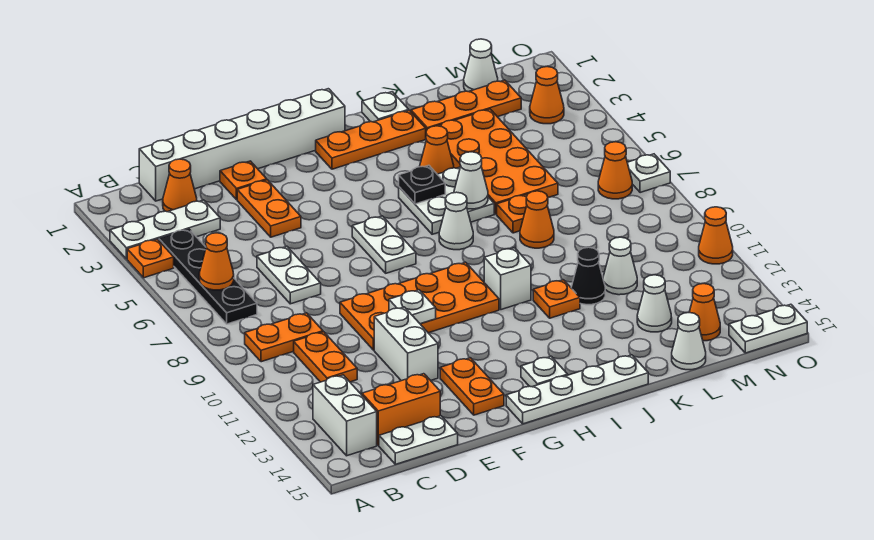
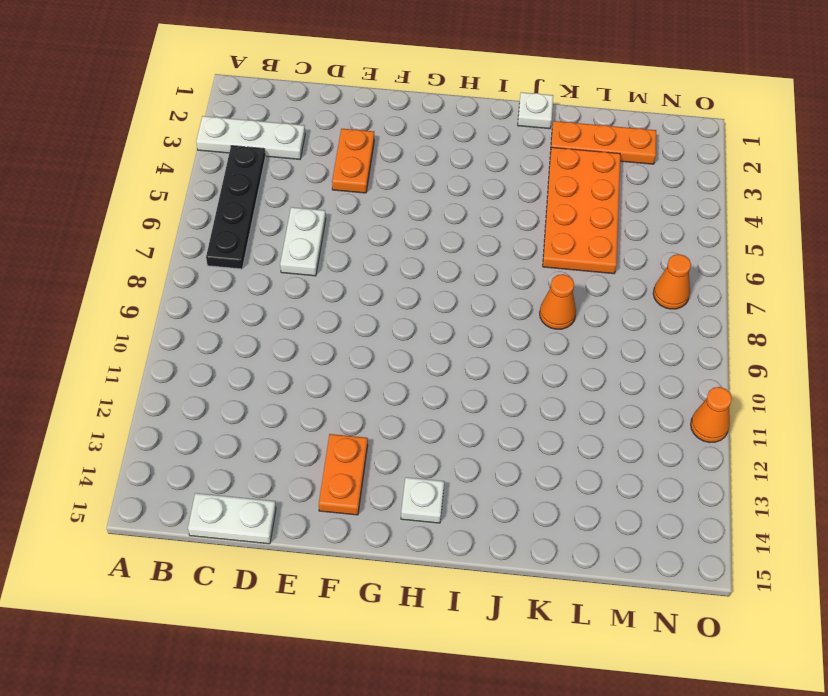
none -> orange 1x1 plate [127,239,174,278]
none -> orange 1x2 plate [245,313,323,362]
none -> white 1x2 brick [313,375,377,456]
none -> white 1x6 brick [139,89,345,201]

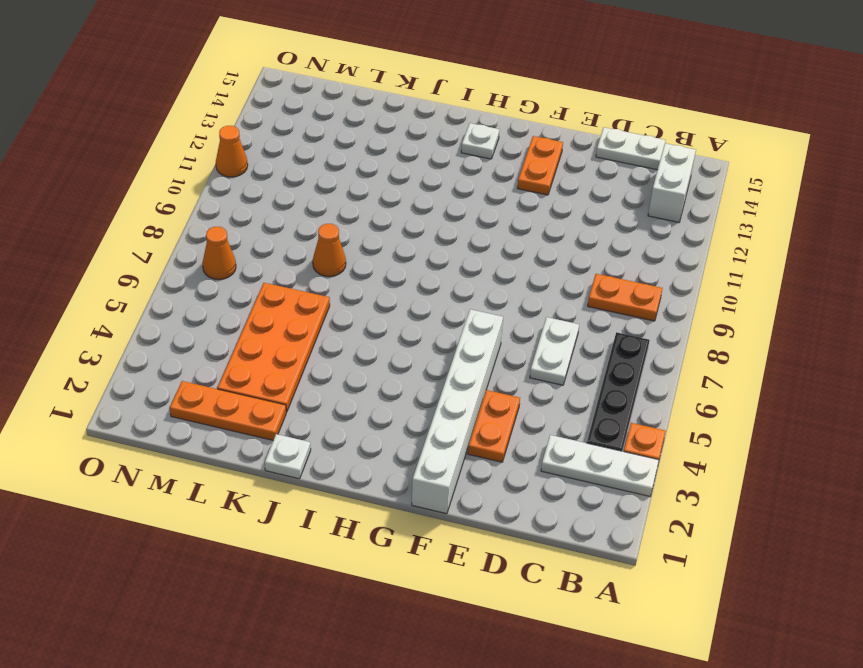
white 1x6 brick [412,309,503,514] -> white 1x6 brick turned to [139,89,345,201]
none -> orange 1x1 cone [163,159,197,212]
none -> orange 1x2 plate [294,332,357,382]
none -> orange 1x2 brick [362,374,440,446]
none -> orange 1x1 plate [220,161,267,200]

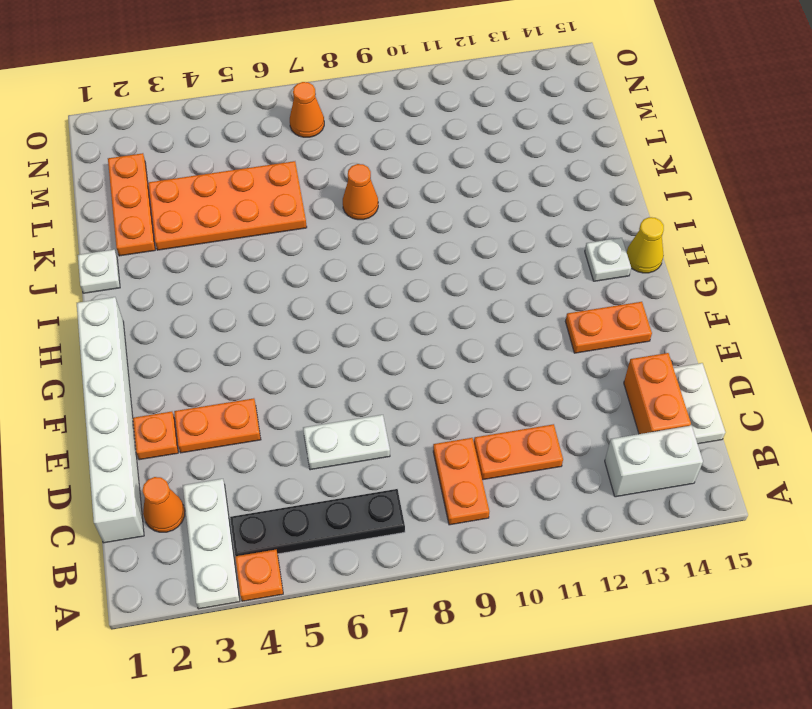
yellow 1x1 cone [627,217,664,273] -> white 1x4 plate [506,355,648,424]
none -> orange 2x4 plate [340,262,499,350]
none -> white 1x2 brick [374,307,438,381]
none -> white 1x2 plate [352,216,416,273]
none -> orange 1x3 plate [316,110,426,169]

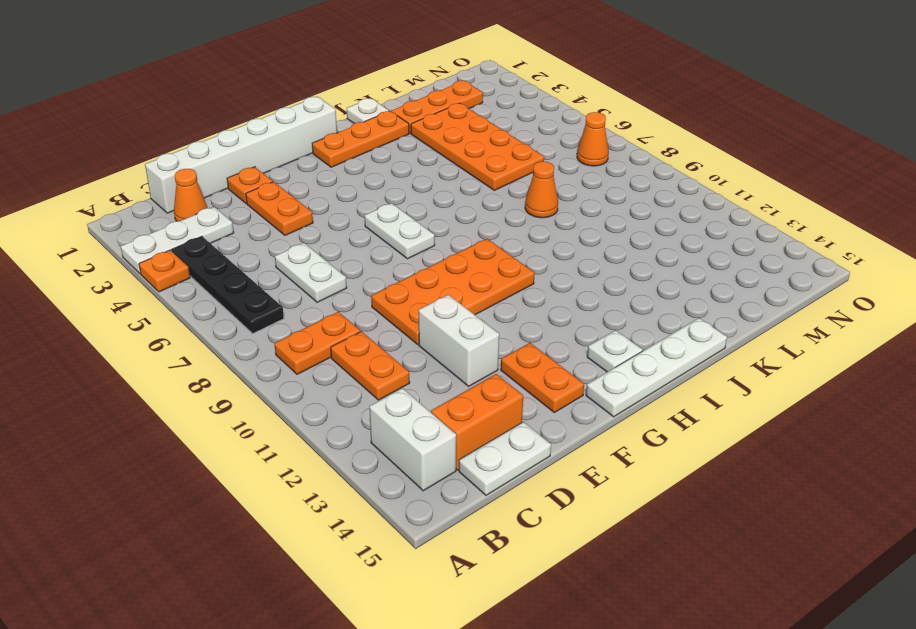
none -> white 2x2 plate [399,167,494,234]
none -> white 1x1 cone [439,192,473,250]
none -> white 1x1 brick [484,248,531,310]
none -> orange 1x1 cone [420,126,454,174]

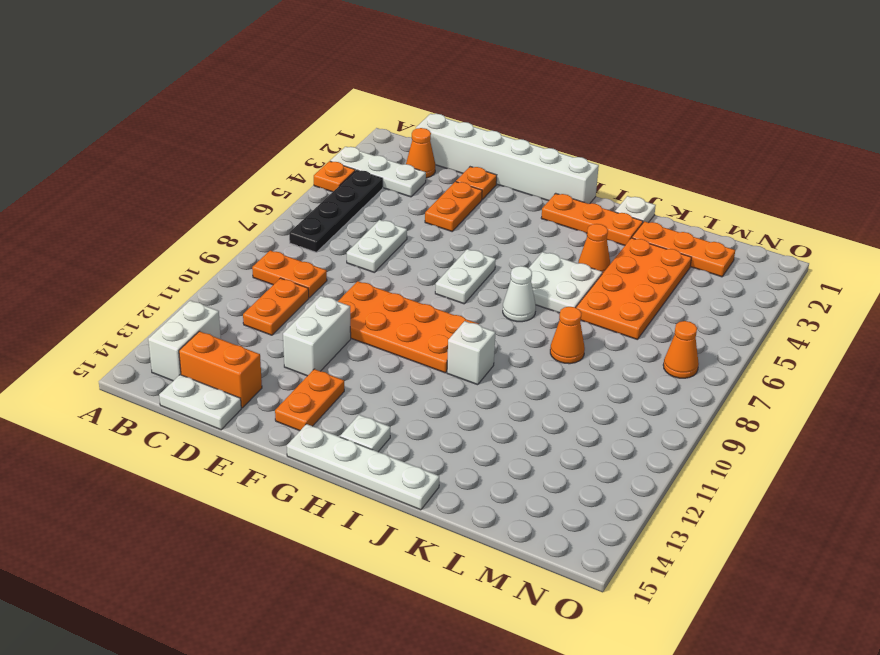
none -> orange 1x1 plate [533,280,580,318]
none -> orange 1x1 plate [497,194,527,233]
none -> black 1x1 cone [571,247,605,305]
none -> white 1x1 cone [603,237,637,295]

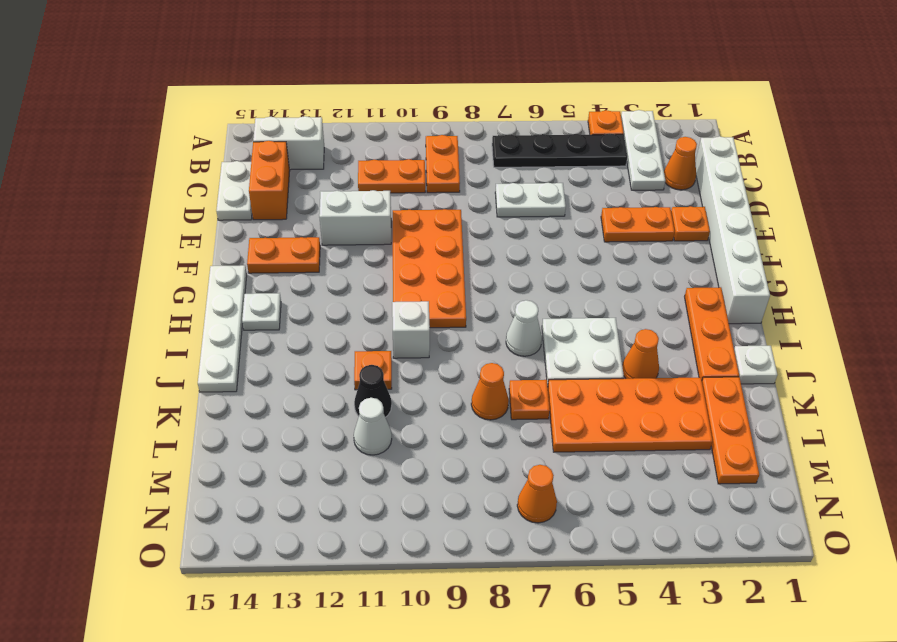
none -> white 1x2 plate [352,216,416,273]
none -> white 1x1 cone [637,275,672,332]
none -> white 1x1 cone [672,313,706,370]
none -> white 1x1 cone [464,39,498,92]

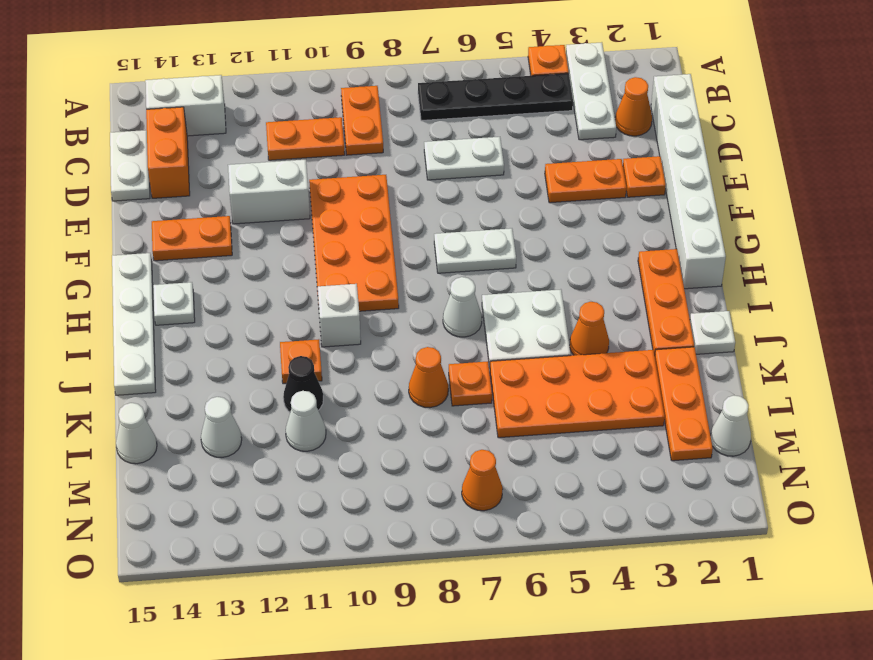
none -> orange 1x1 cone [689,284,720,341]
none -> orange 1x1 cone [530,67,564,124]
none -> white 1x2 plate [729,304,807,353]
none -> white 1x1 plate [627,154,670,193]

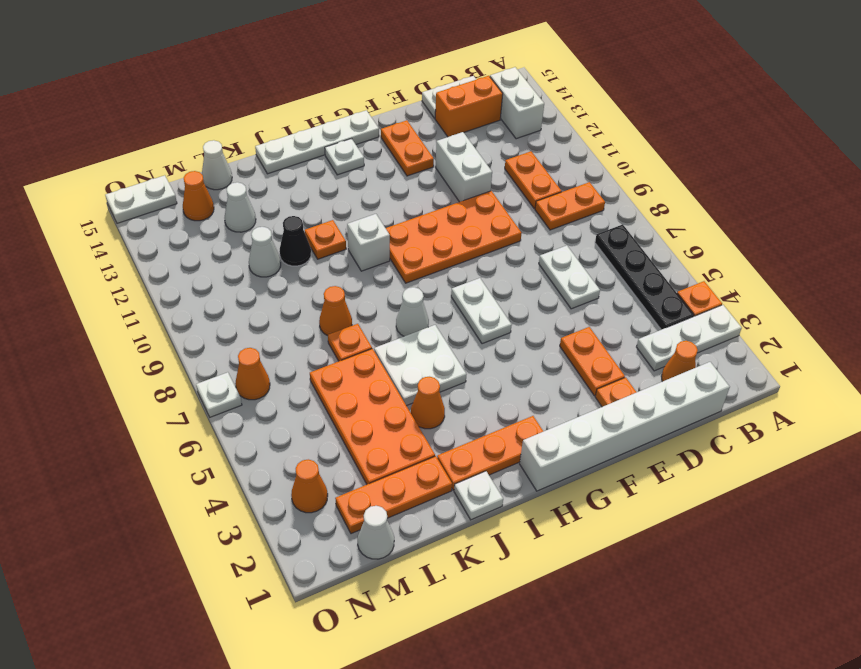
none -> orange 1x1 cone [699,207,733,264]
none -> orange 1x1 cone [199,233,234,290]
none -> white 1x1 plate [389,290,436,324]
none -> black 1x1 plate [399,165,445,204]

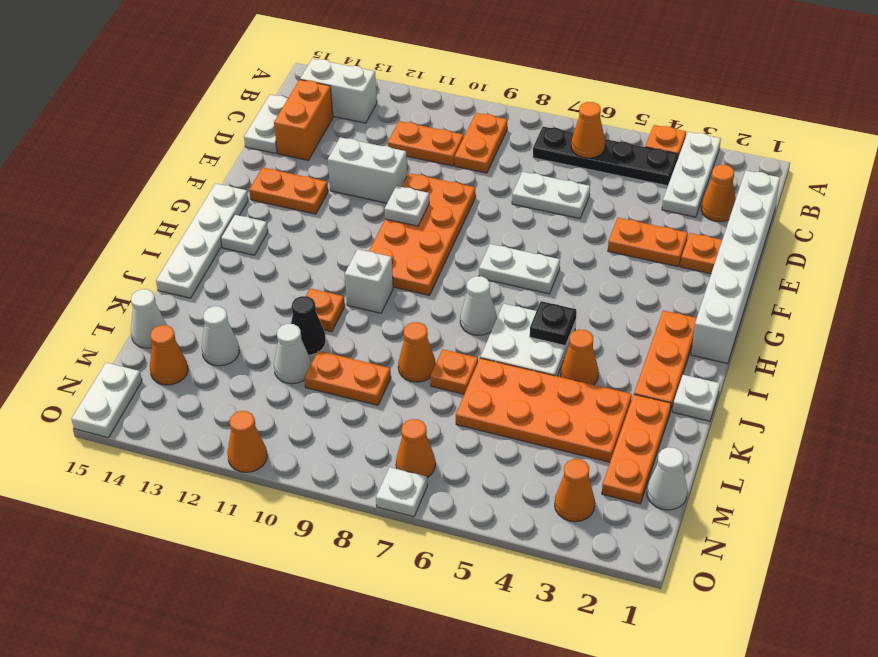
orange 1x2 plate [304,351,391,405] -> none
none -> white 1x1 cone [454,152,488,209]

